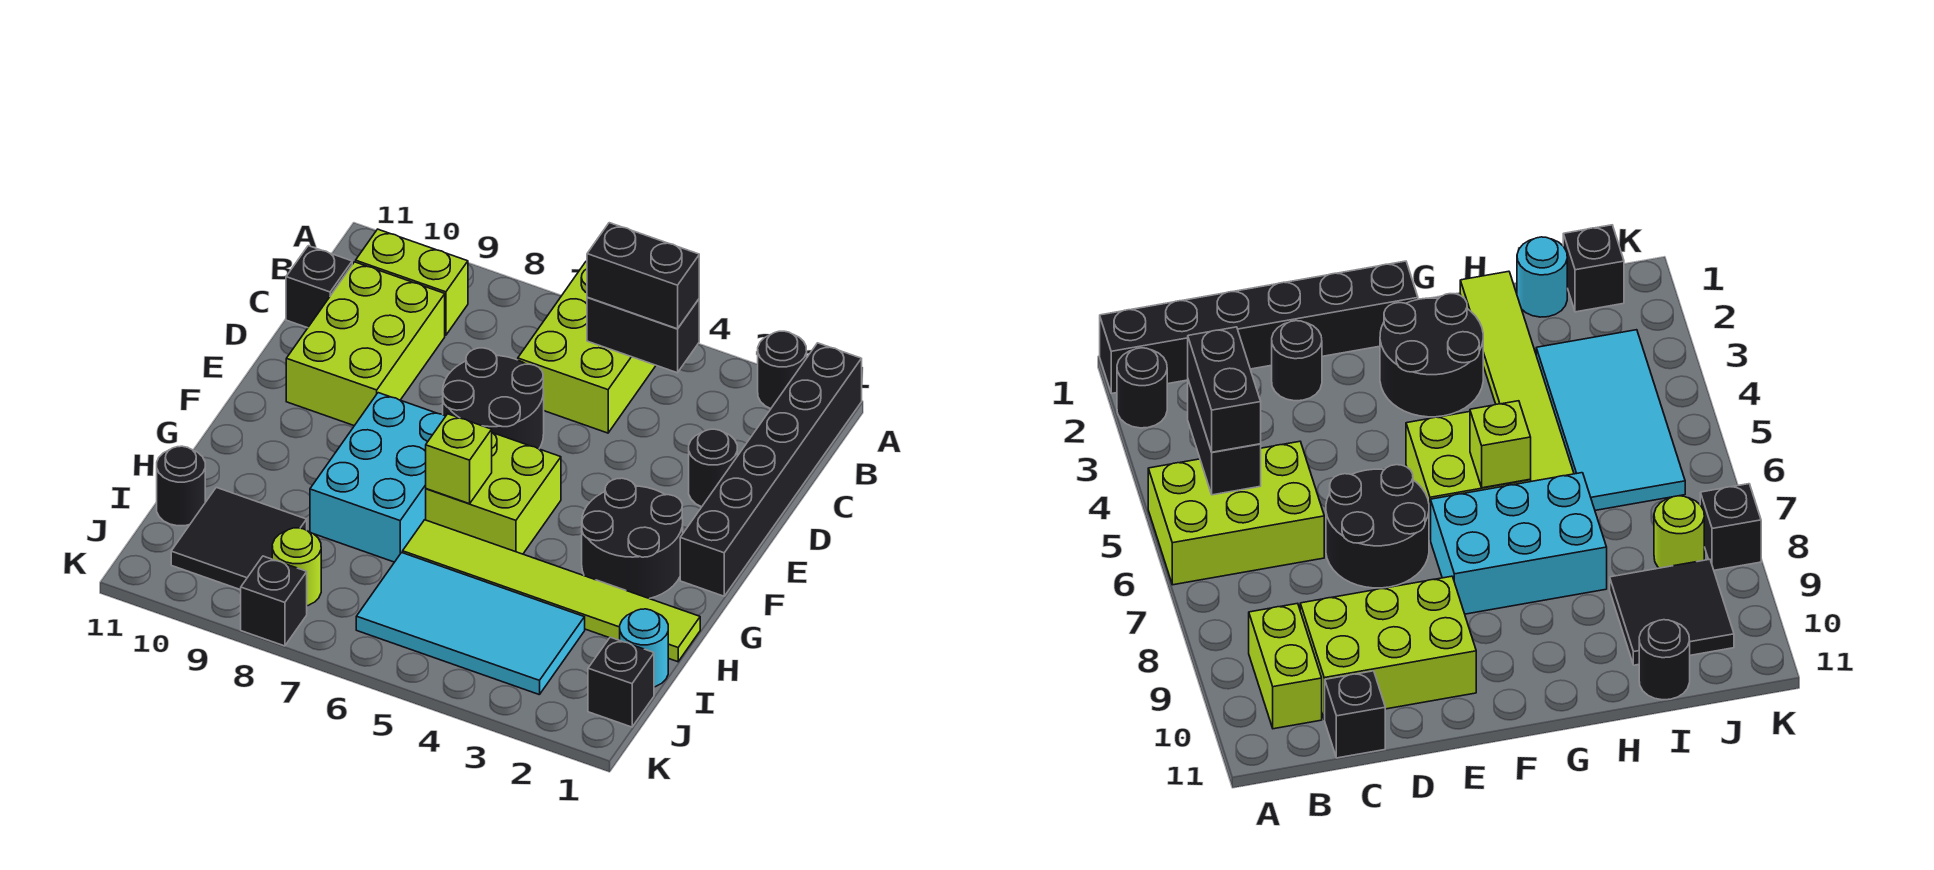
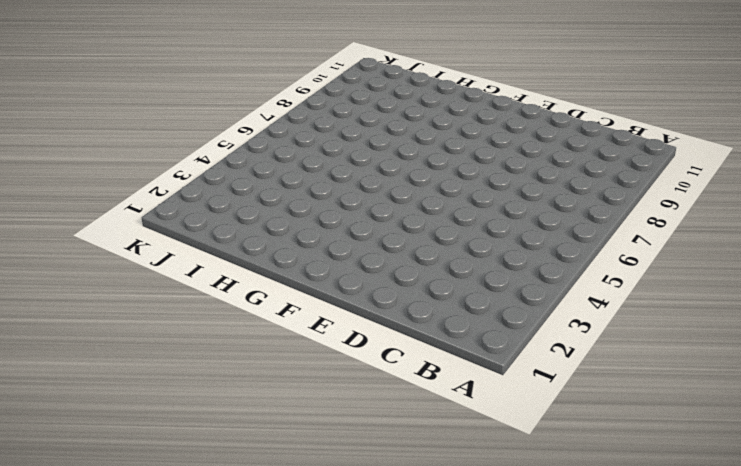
none -> black 1x6 brick [680,343,862,596]
none -> black 1x1 round brick [758,331,807,409]
none -> lime 2x3 brick [518,262,656,433]

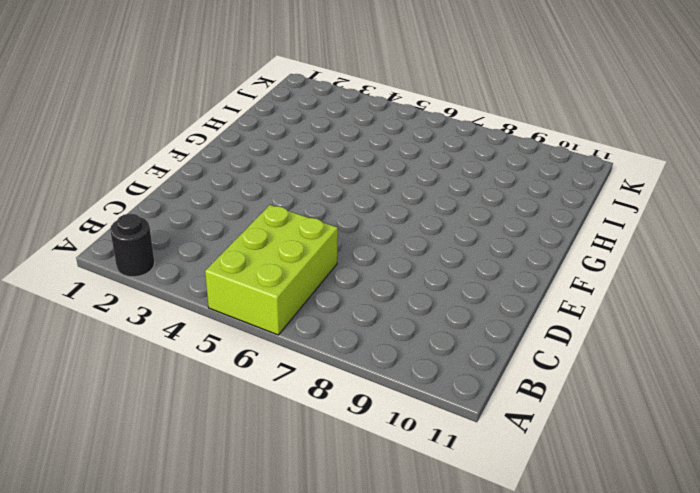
none -> black 1x6 brick [680,343,862,596]
none -> lime 1x2 brick [356,229,468,335]
none -> lime 2x3 brick [286,262,445,426]

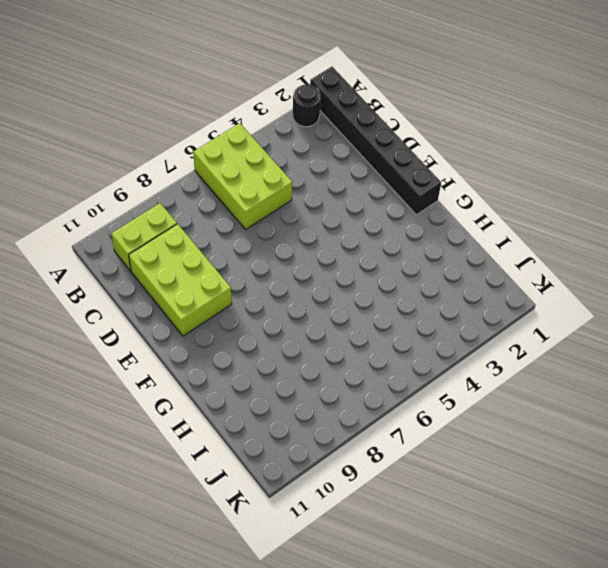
none -> black 1x1 brick [286,246,352,328]
none -> black 1x1 round brick [689,429,737,507]
none -> black 2x2 round brick [443,348,544,449]

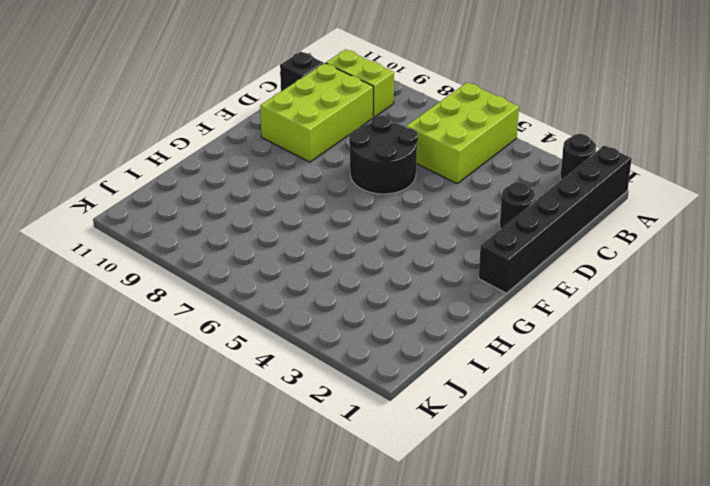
none -> black 2x2 round brick [582,478,683,599]
none -> lime 2x2 brick [426,433,561,554]
none -> cyan 2x3 brick [310,393,446,562]

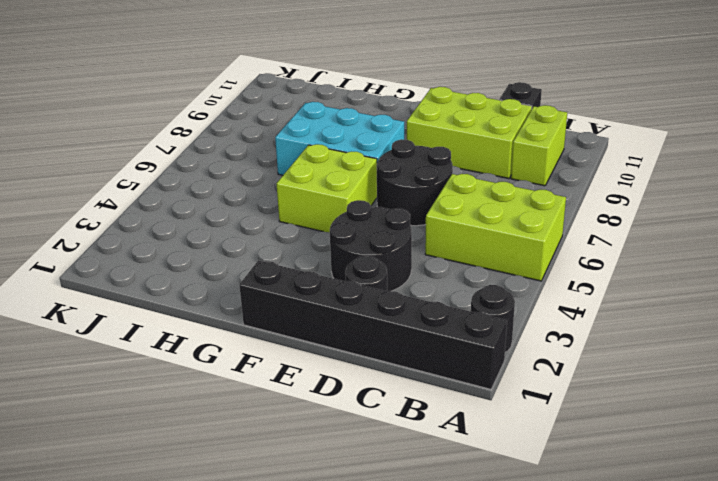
black 2x2 round brick [330,200,412,291] -> black 2x2 round brick moved to [582,478,683,599]
none -> lime 1x6 tile [403,520,700,662]
none -> cyan 1x1 round brick [620,609,668,687]
none -> cyan 2x4 tile [356,553,585,695]

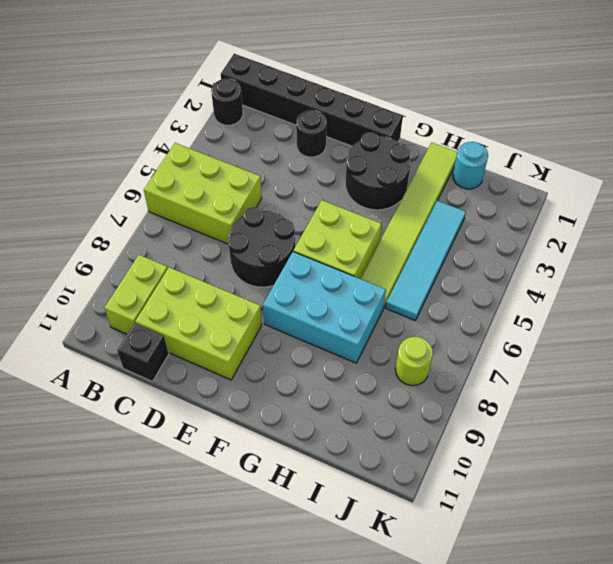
cyan 1x4 tile [386,201,466,321] -> cyan 2x4 tile [356,553,585,695]
none -> black 2x2 tile [171,487,307,590]
none -> black 1x1 round brick [157,446,205,526]
none -> black 1x1 brick [588,637,654,727]

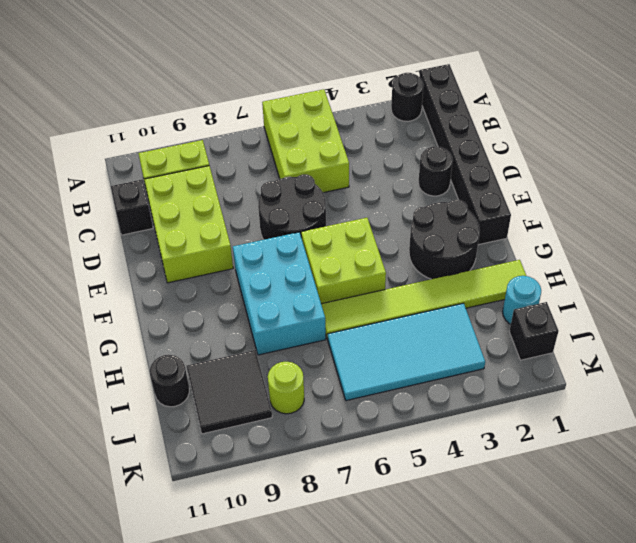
none -> black 1x1 brick [241,556,307,646]
none -> black 1x2 brick [587,297,699,373]
none -> lime 1x1 brick [426,414,492,504]

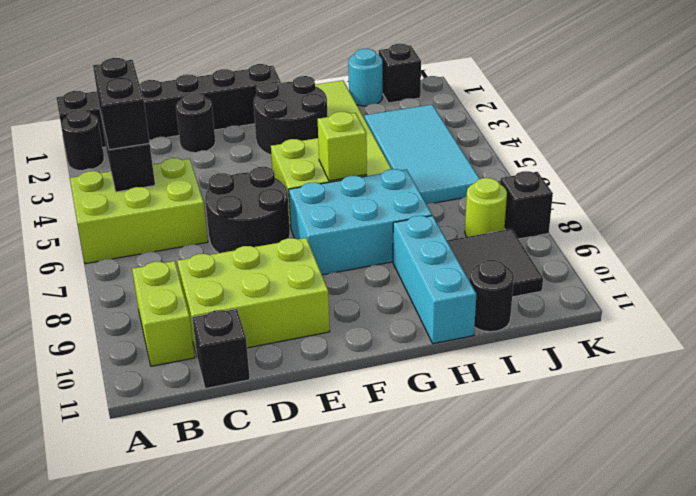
cyan 1x3 brick [393,216,476,344] -> none

